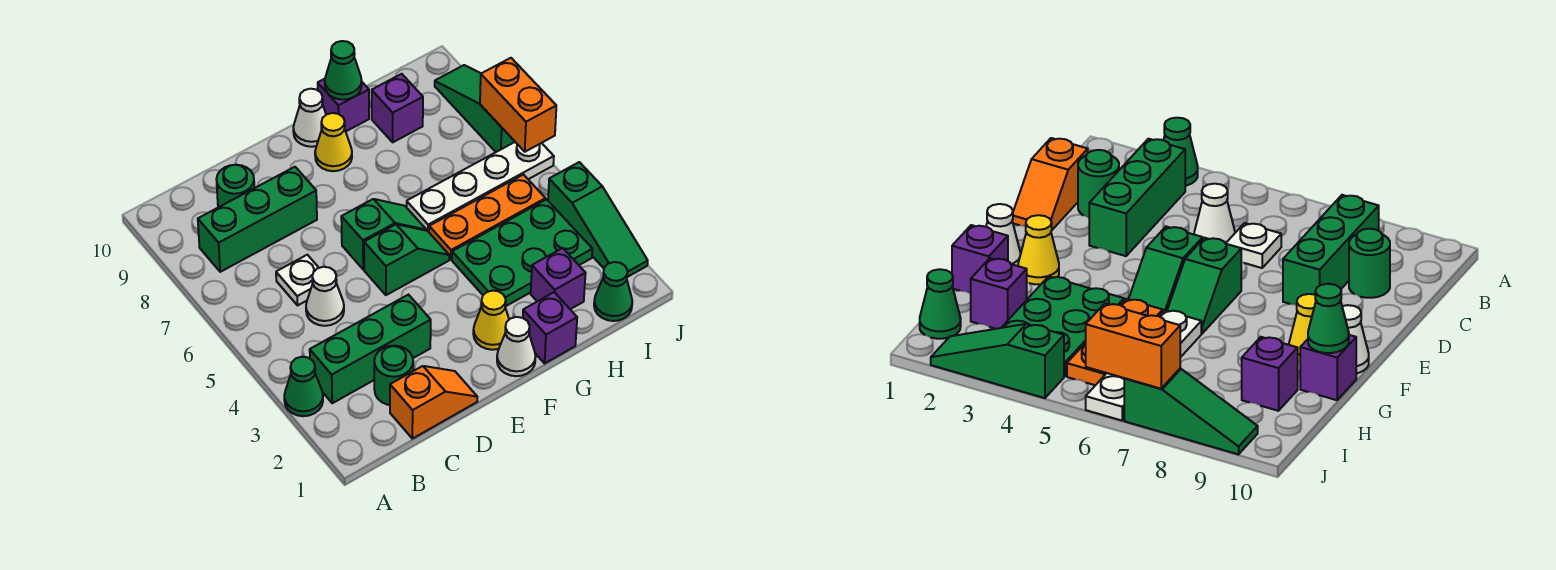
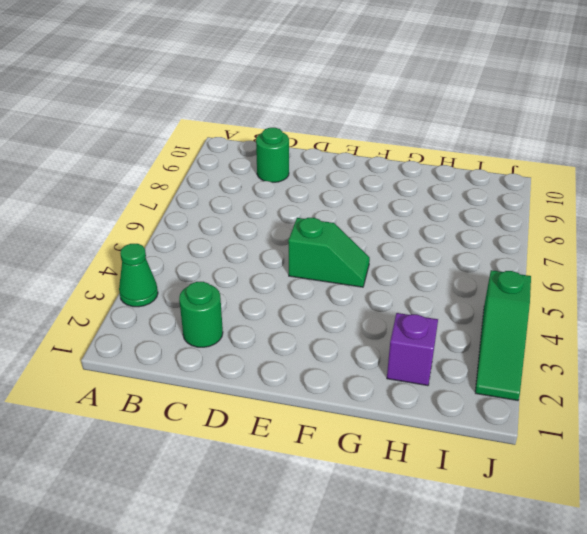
none -> green 1x3 brick [310,295,431,403]
none -> green 1x3 brick [198,167,317,272]
none -> orange 1x2 slope [390,366,477,439]

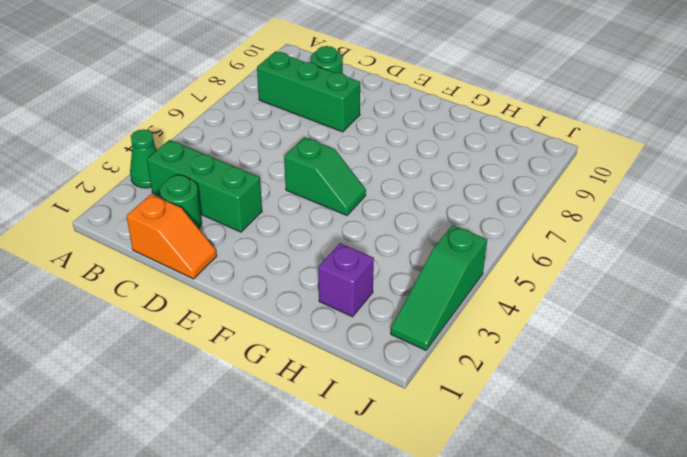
none -> white 1x1 cone [306,267,344,326]
none -> white 1x1 plate [276,255,319,305]
none -> green 1x2 slope [341,199,427,269]

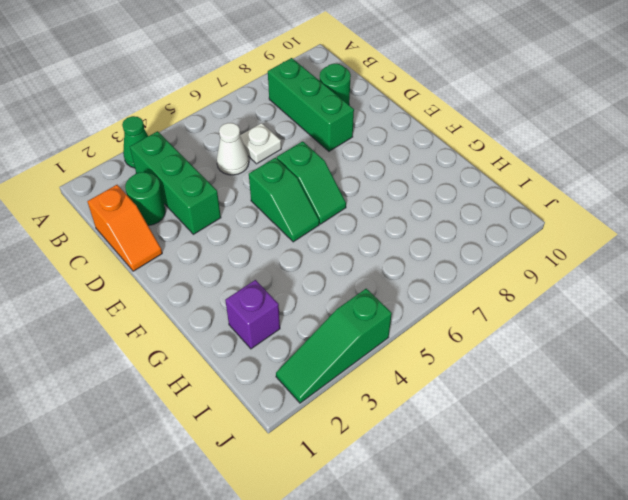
none -> white 1x1 cone [497,317,536,376]
none -> yellow 1x1 cone [473,291,509,350]
none -> yellow 1x1 cone [315,113,352,171]

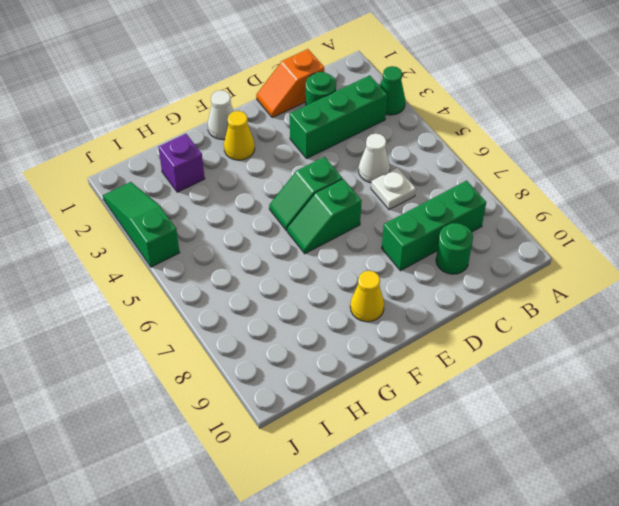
none -> white 1x1 cone [293,89,326,147]
none -> purple 1x1 brick [523,292,577,363]
none -> green 2x3 plate [452,200,592,306]

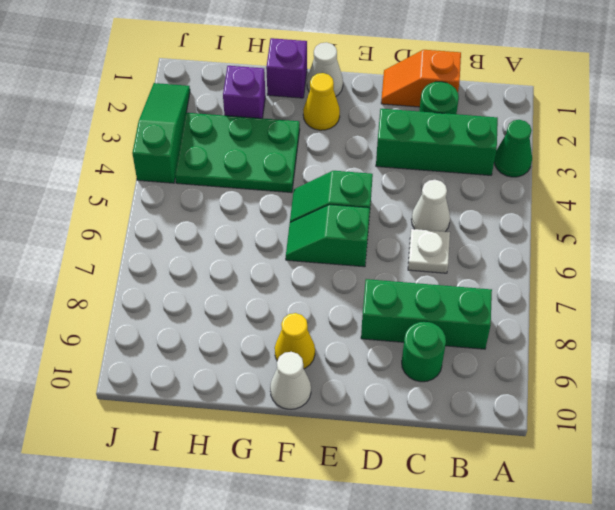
none -> orange 1x3 plate [429,175,546,259]
none -> white 1x4 plate [407,142,554,232]
none -> purple 1x1 brick [318,79,369,131]

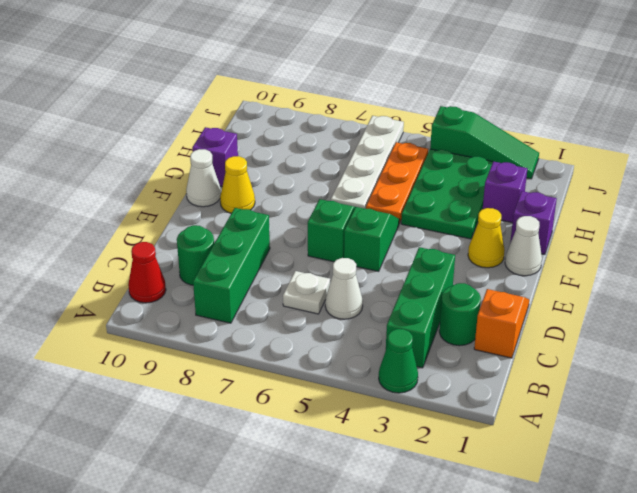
red 1x1 cone [128,242,166,303] -> none
none -> purple 1x1 brick [372,74,423,142]
none -> green 1x1 cone [594,262,632,321]
none -> green 1x3 slope [435,65,515,152]

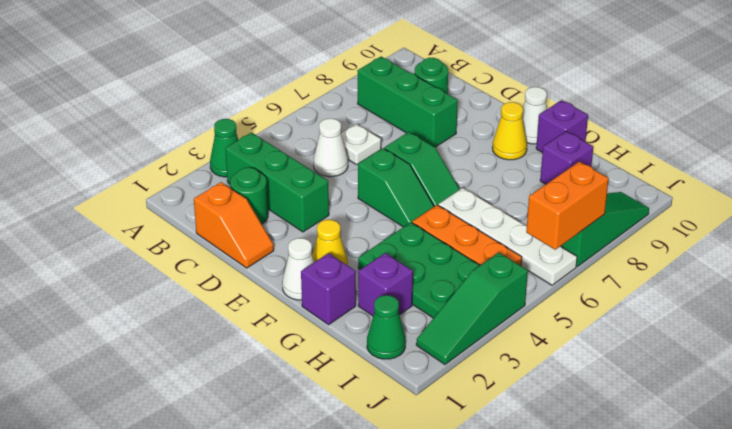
none -> green 1x1 cone [325,41,362,100]

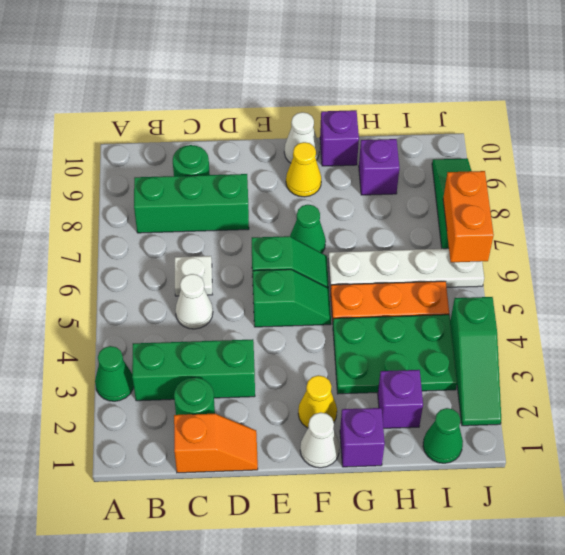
green 1x1 cone [290,205,326,253] -> green 1x1 cone moved to [325,41,362,100]

